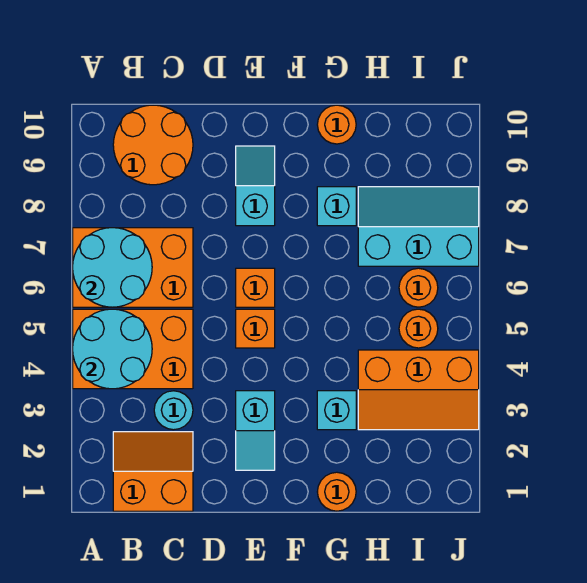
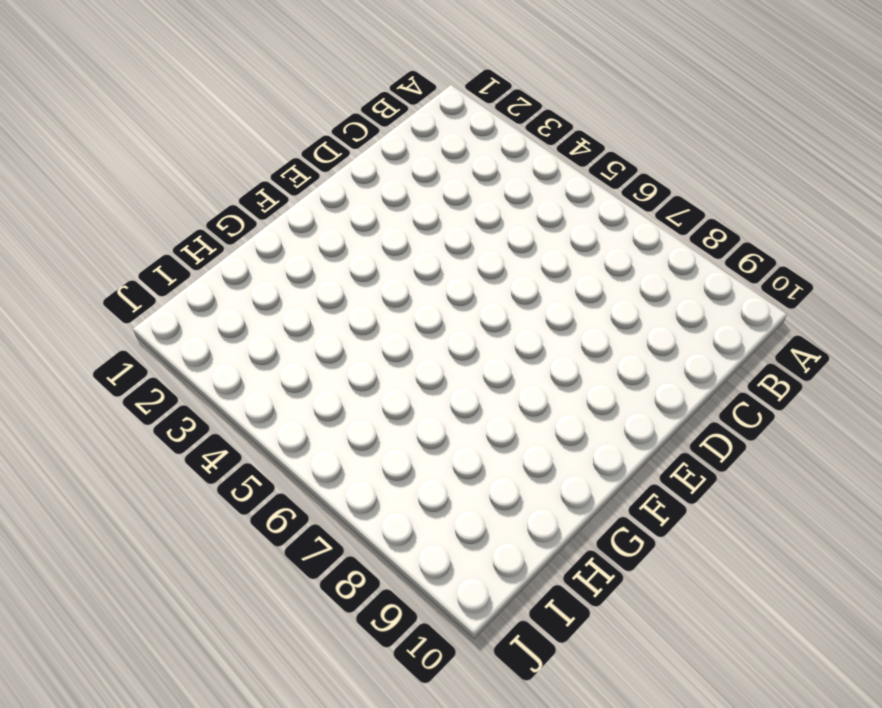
none -> orange 2x3 brick [73,309,193,389]
none -> orange 2x3 brick [73,228,193,307]
none -> orange 2x2 slope [113,432,193,511]

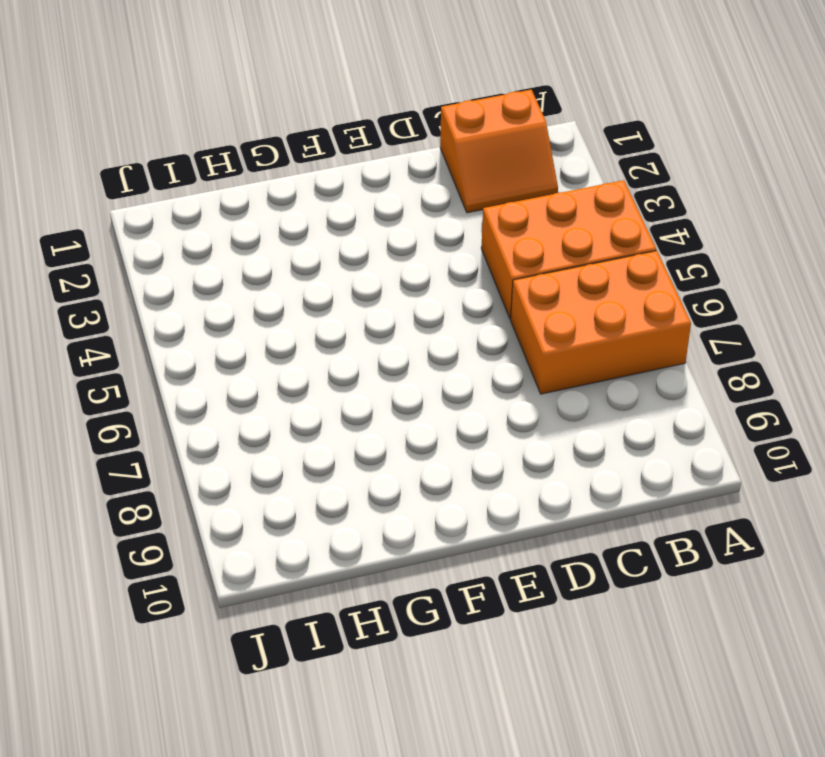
none -> orange 2x2 round brick [113,105,193,185]
none -> cyan 1x1 round brick [154,391,193,430]
none -> cyan 1x2 slope [236,391,275,470]

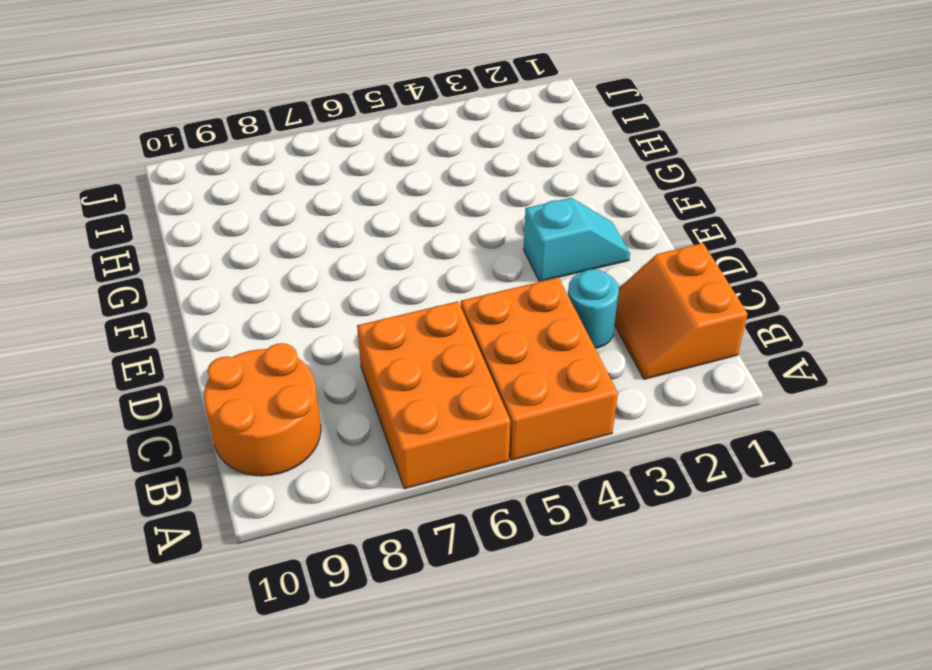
none -> orange 1x1 brick [236,309,275,348]
none -> orange 1x1 brick [236,268,275,307]
none -> cyan 1x2 slope [236,146,275,226]

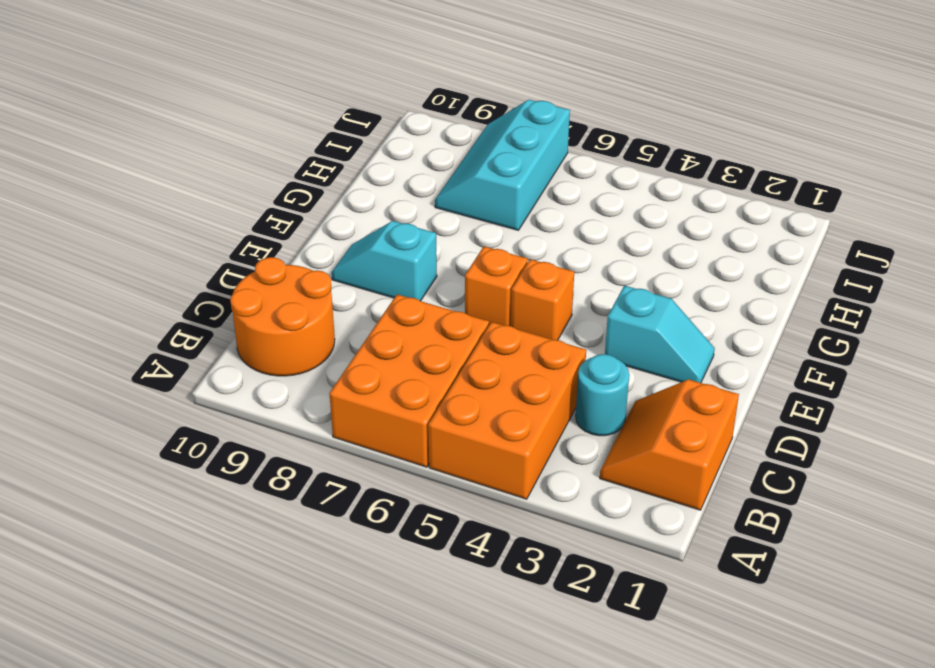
none -> orange 1x1 round brick [317,472,356,511]
none -> cyan 1x1 brick [317,391,356,430]
none -> cyan 1x1 brick [317,187,356,226]

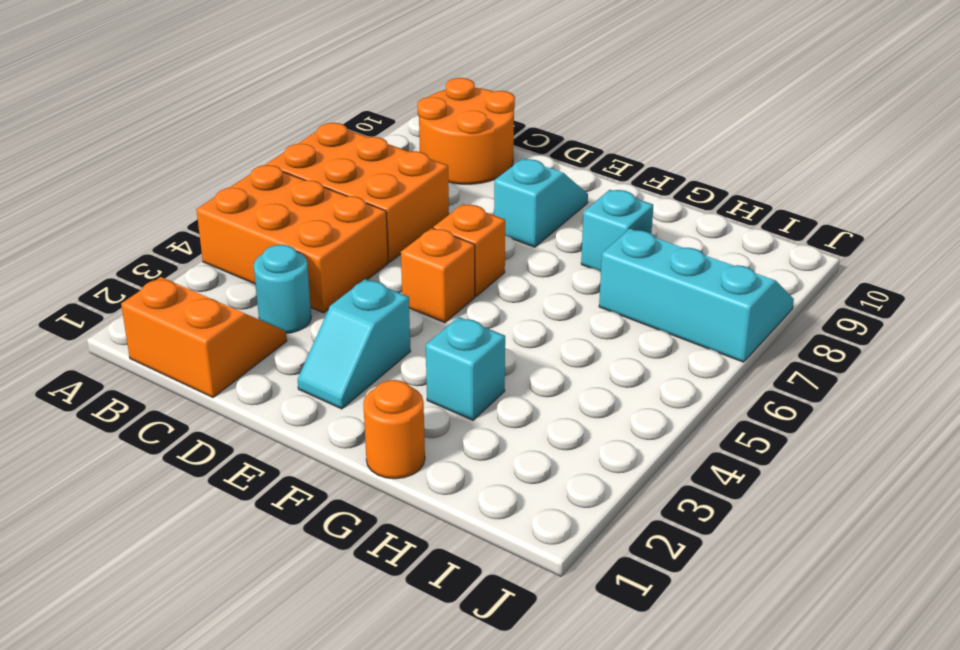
none -> orange 1x1 round brick [317,105,356,144]
none -> orange 2x3 slope [358,350,479,430]
none -> orange 1x1 round brick [399,309,438,348]

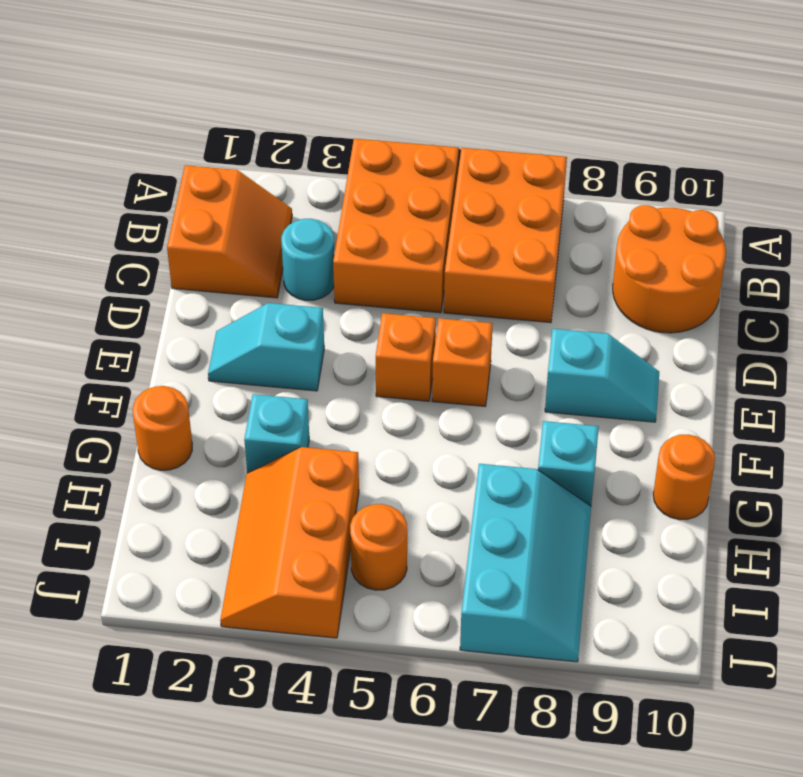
none -> orange 1x1 round brick [399,268,438,307]
none -> cyan 2x2 round brick [73,309,152,389]
none -> cyan 2x2 round brick [73,228,152,307]

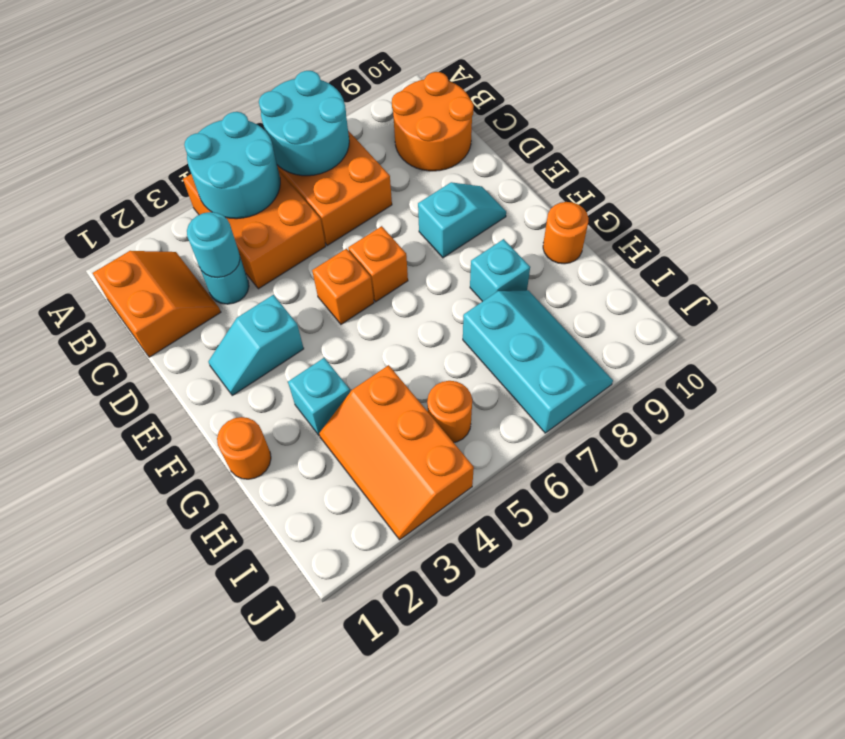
cyan 1x1 round brick [187,212,240,278] -> none
none -> orange 1x1 round brick [399,268,438,307]

